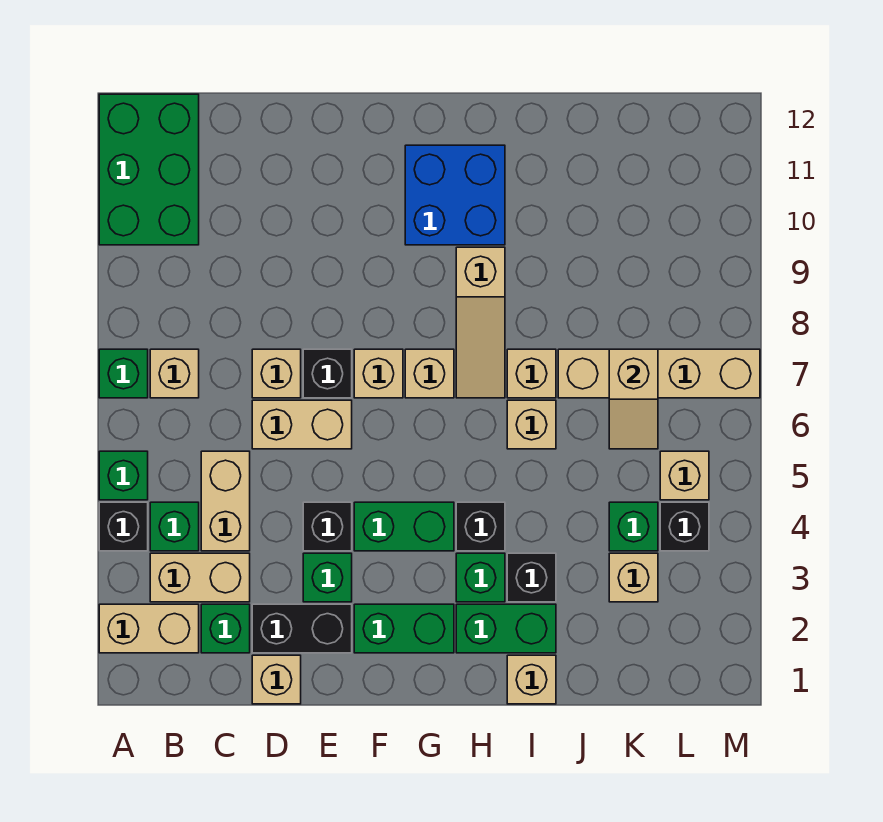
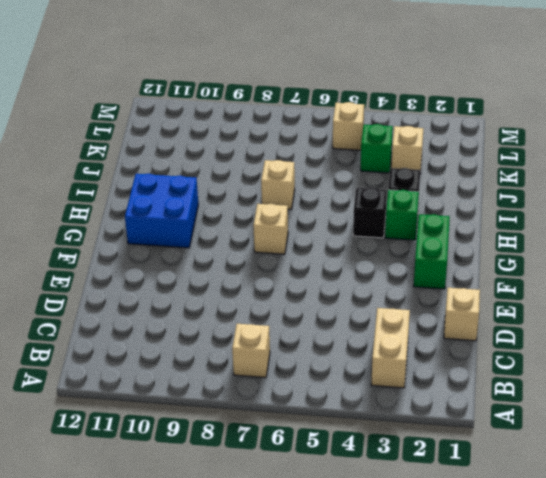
none -> tan 1x2 brick [99,604,199,653]
none -> black 1x1 brick [99,502,148,551]
none -> green 1x1 brick [99,451,148,500]
none -> green 1x1 brick [99,349,148,398]

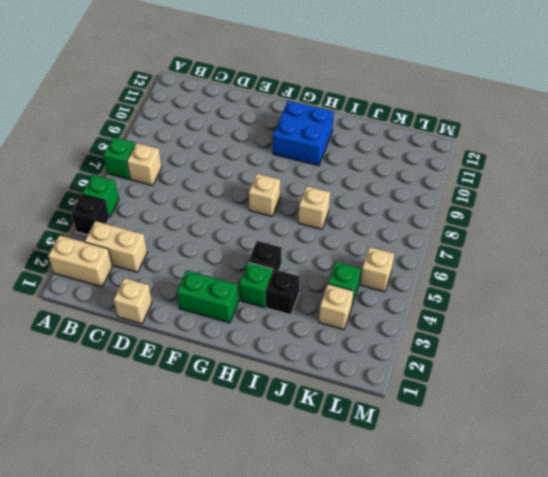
none -> green 2x3 brick [99,94,199,245]
none -> green 1x1 brick [150,502,199,551]
none -> green 1x1 brick [201,604,250,653]
none -> tan 1x2 brick [201,451,250,551]

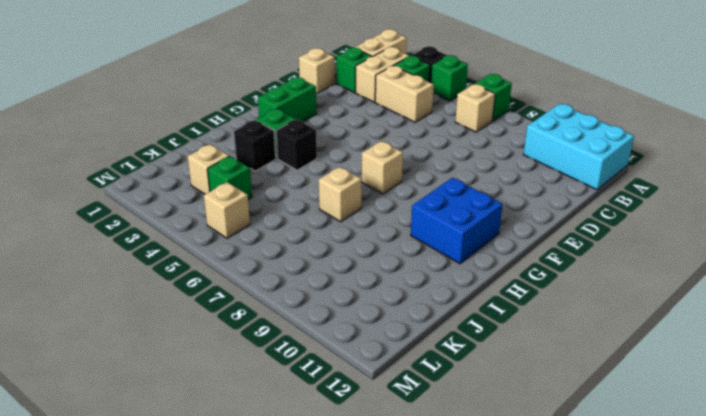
cyan 2x3 brick [523,104,634,190] -> green 2x3 brick [99,94,199,245]
none -> black 1x2 brick [252,604,352,653]
none -> tan 1x2 brick [252,400,352,449]
none -> tan 1x1 brick [252,349,301,398]
none -> green 1x1 brick [303,553,352,602]

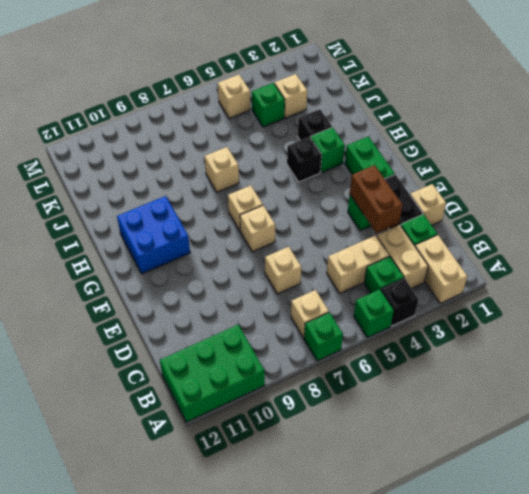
brown 1x2 brick [350,165,403,233] -> none
none -> tan 1x2 brick [252,400,352,449]
none -> black 1x1 brick [303,502,352,551]
none -> black 1x1 brick [303,349,352,398]
none -> green 1x2 brick [354,502,454,551]

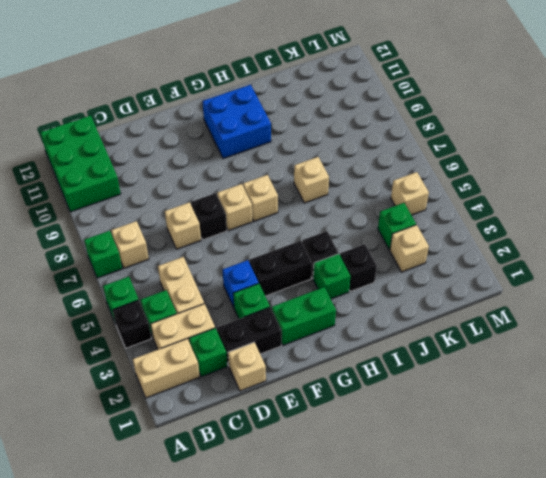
blue 1x1 brick [222,260,259,307] -> black 1x1 brick [303,502,352,551]
black 1x2 brick [249,241,312,296] -> green 1x2 brick [354,502,454,551]
none -> tan 1x2 brick [252,400,352,449]
none -> green 1x2 brick [456,604,556,653]
none -> tan 1x3 slope [456,247,505,398]
none -> tan 1x1 brick [507,655,556,704]

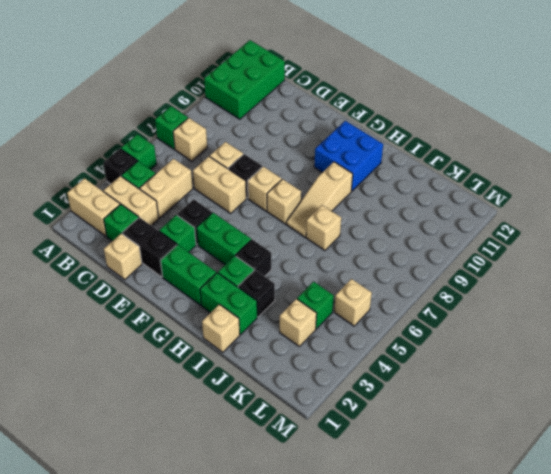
none -> tan 1x1 brick [507,400,556,449]
none -> tan 1x4 brick [558,349,760,398]
none -> black 1x1 brick [660,502,709,551]
none -> tan 1x2 slope [609,349,658,449]

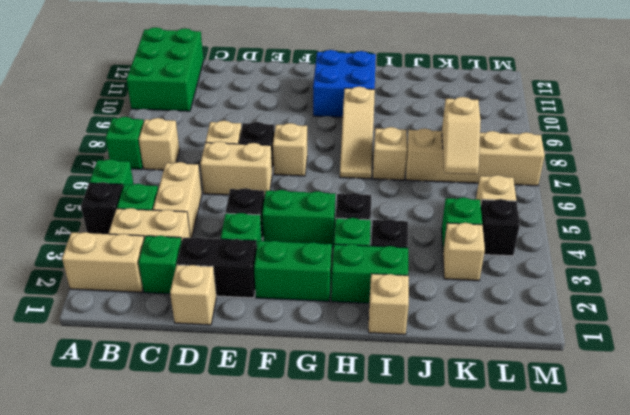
none -> tan 1x1 brick [405,349,454,398]
none -> tan 1x1 brick [507,400,556,449]

